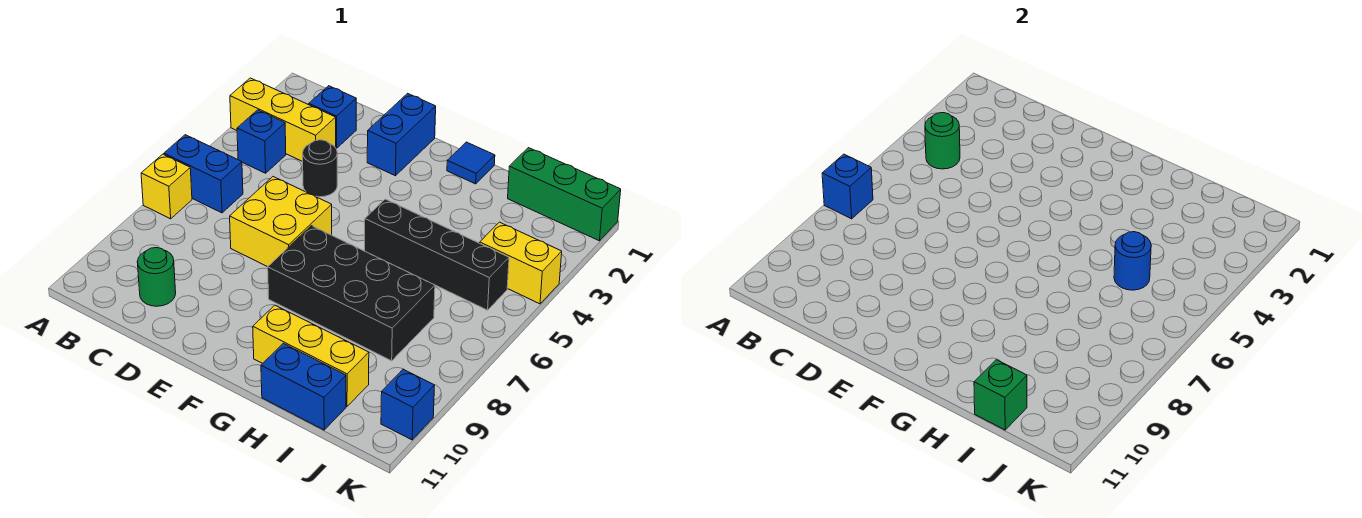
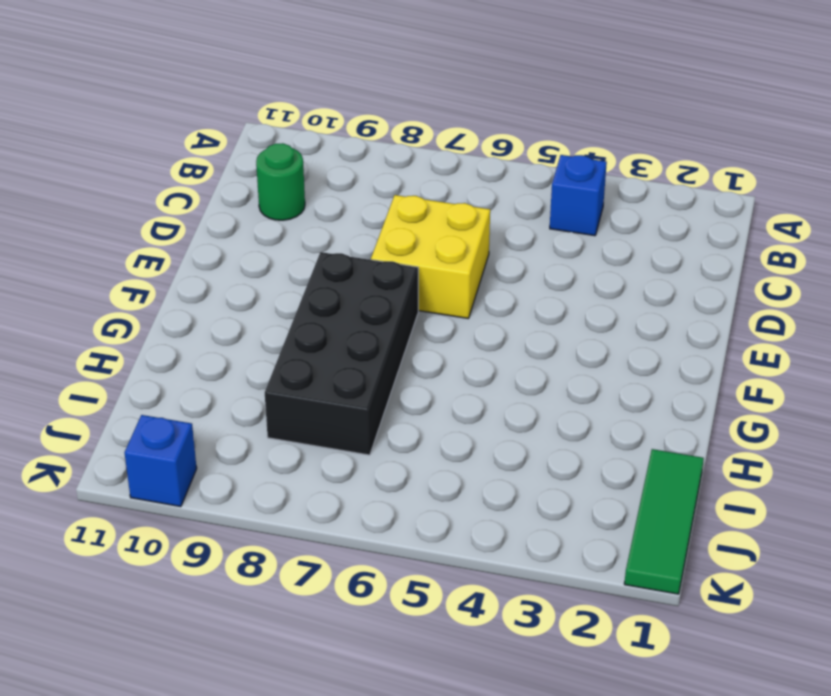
green 1x3 tile [624,449,704,594] -> green 1x3 brick [508,148,621,241]
none -> yellow 1x3 brick [230,78,336,162]
none -> blue 1x2 brick [164,135,243,213]
none -> yellow 1x1 brick [141,154,192,219]

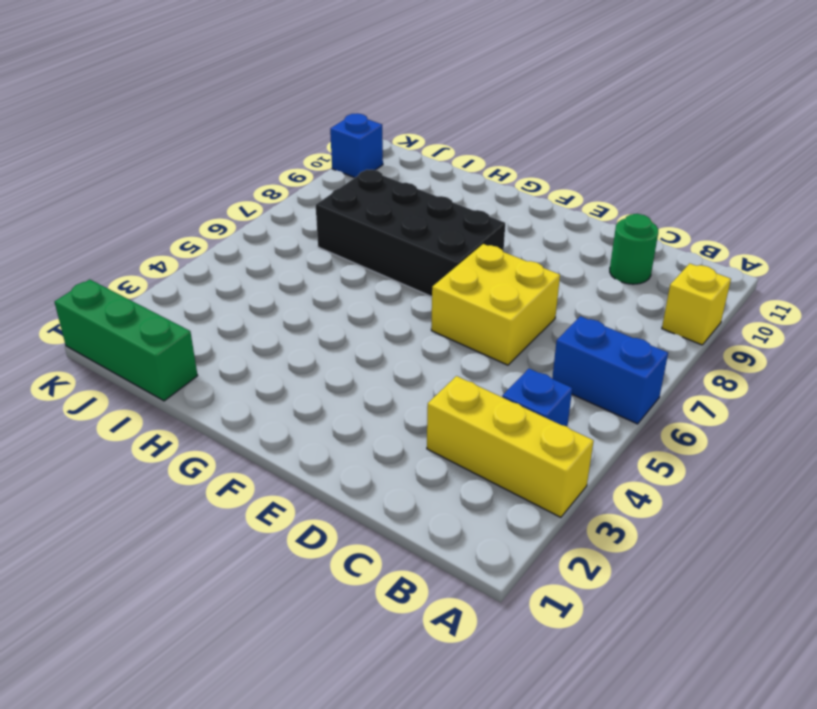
yellow 1x1 brick [662,263,731,345] -> yellow 1x1 brick moved to [141,154,192,219]
none -> blue 1x1 brick [309,86,356,148]
none -> black 1x1 round brick [303,140,337,197]
none -> blue 1x2 brick [367,94,436,176]

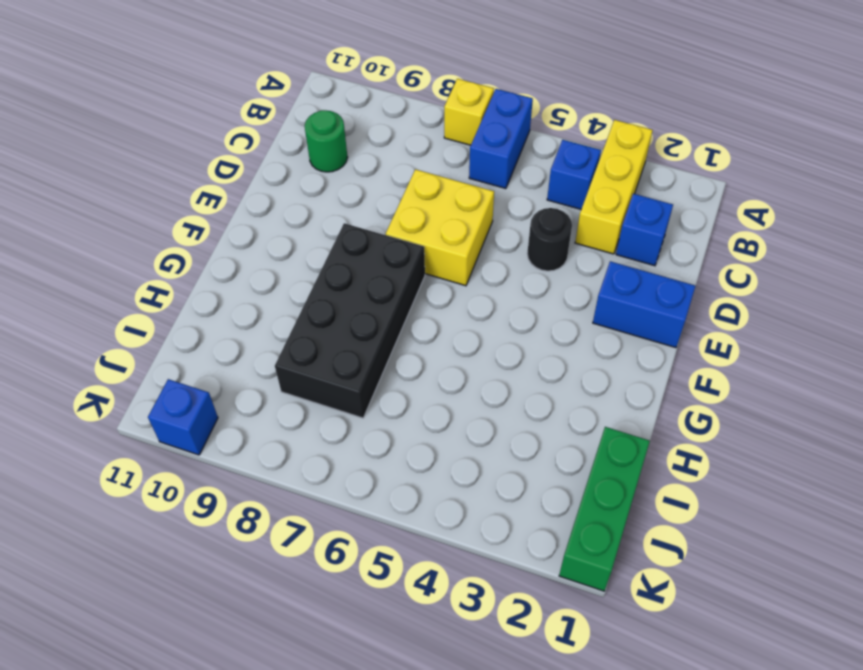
none -> blue 1x1 tile [447,142,495,184]
none -> black 1x4 brick [365,199,509,310]
none -> yellow 1x3 brick [253,305,369,406]

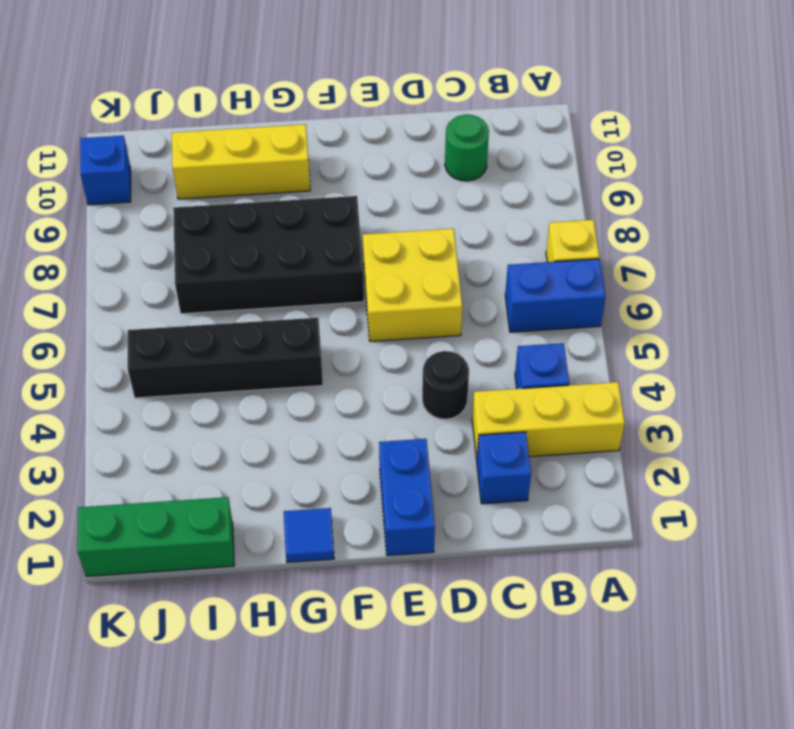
none -> blue 1x2 brick [261,343,346,430]
none -> yellow 1x2 brick [480,222,562,304]
none -> blue 1x1 brick [822,154,873,219]

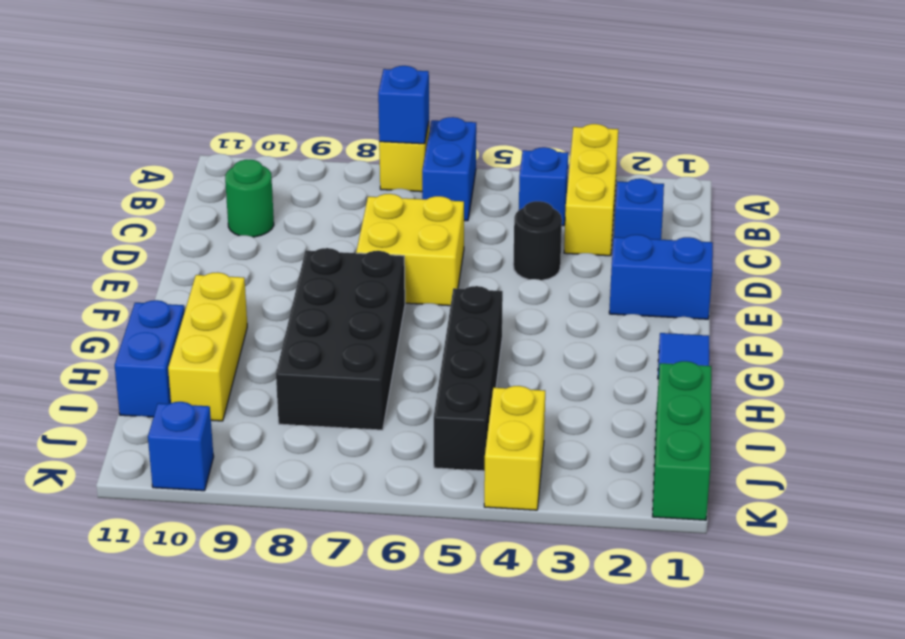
none -> green 1x1 round brick [925,113,960,169]
none -> blue 1x1 round brick [1114,232,1151,290]
none -> green 1x1 brick [974,360,1027,430]

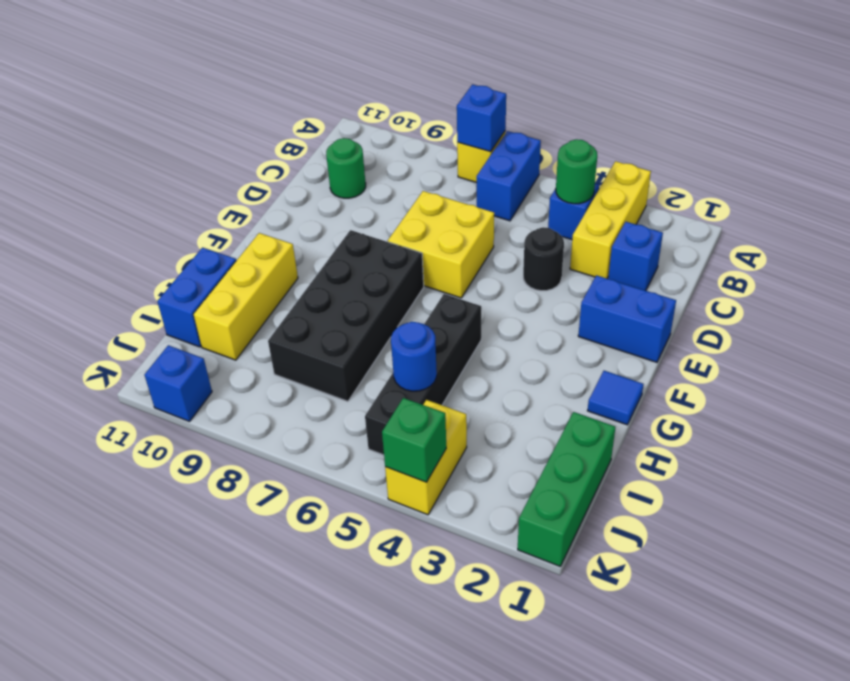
green 1x1 brick [382,398,446,482] -> green 1x1 brick moved to [974,360,1027,430]

